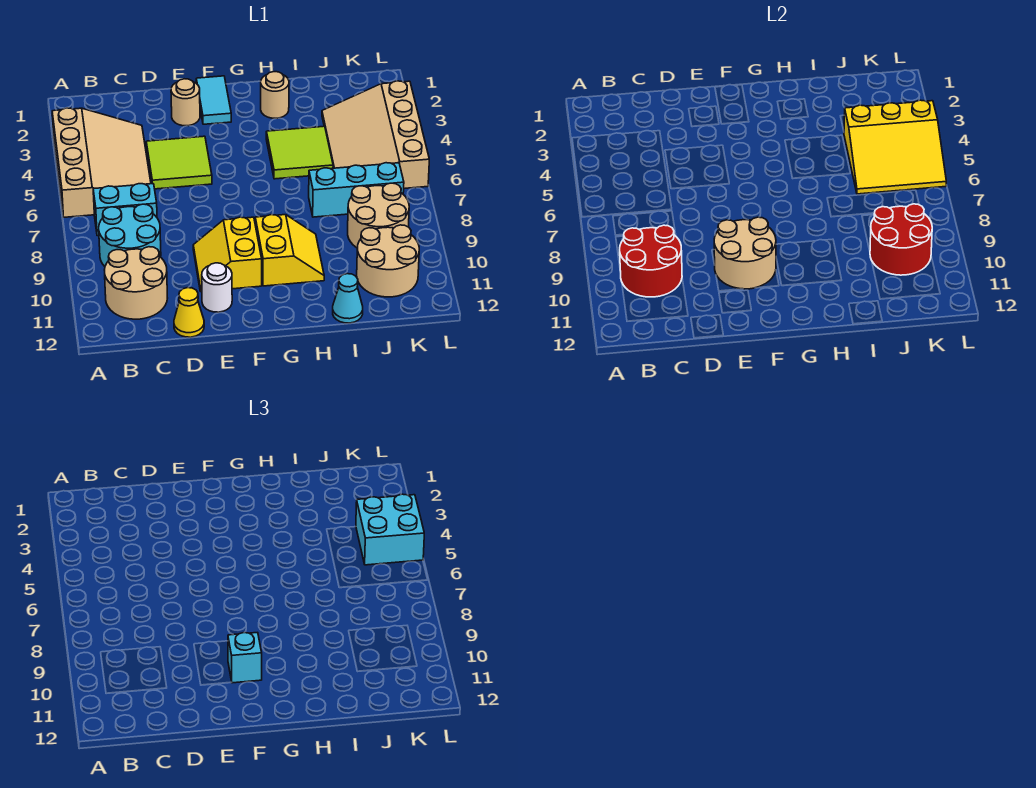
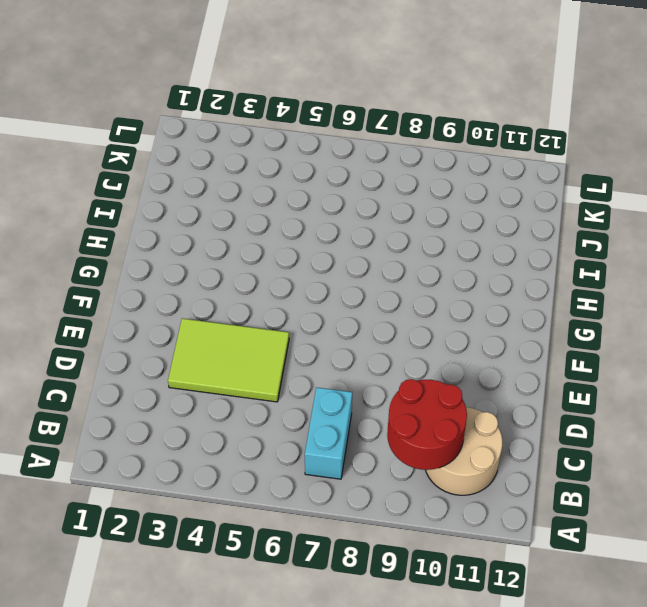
lime 2x3 tile [168,318,289,402] -> lime 2x2 tile [146,136,212,189]
none -> tan 3x4 slope [52,108,151,217]
none -> cyan 2x2 round brick [99,204,161,266]
none -> yellow 1x1 cone [174,288,204,337]

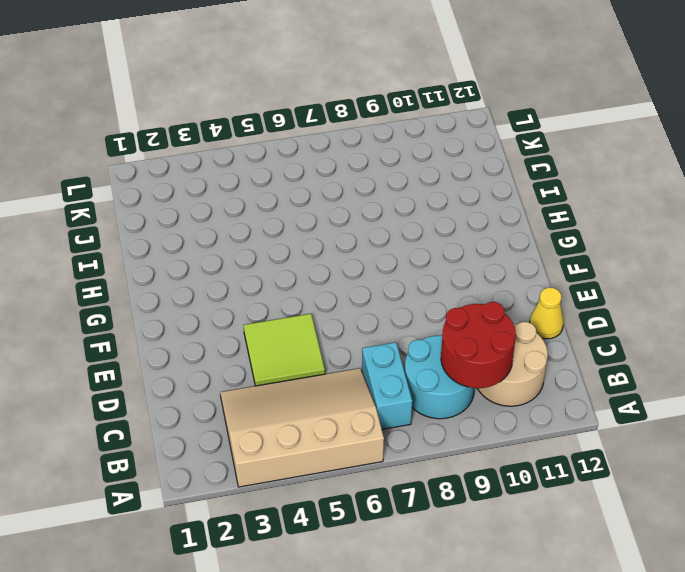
none -> tan 1x1 round brick [171,79,200,126]
none -> yellow 2x2 slope [193,217,262,292]
none -> white 1x1 round brick [202,263,232,312]

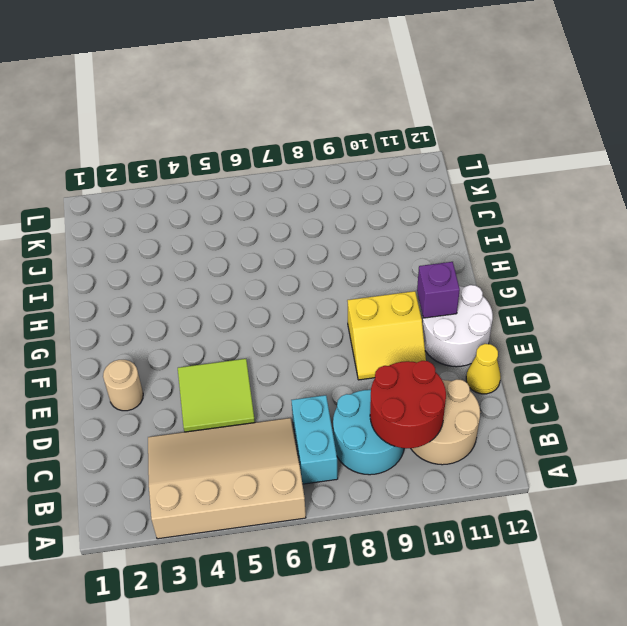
white 2x2 round brick [422,285,493,367] -> white 1x1 round brick [202,263,232,312]
purple 1x1 brick [417,262,460,318] -> none
none -> cyan 1x2 tile [196,76,231,124]
none -> yellow 2x2 slope [255,215,324,286]
none -> tan 1x1 round brick [261,72,289,118]

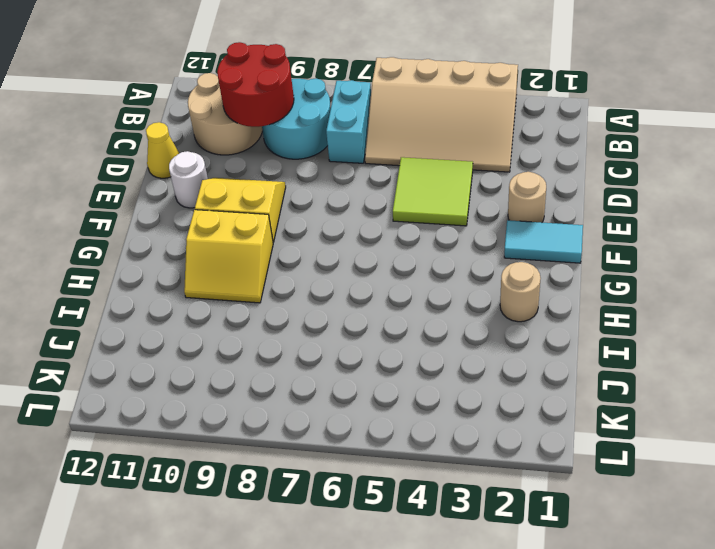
none -> lime 2x2 tile [266,126,333,179]
none -> cyan 1x3 brick [309,163,404,217]
none -> cyan 1x1 cone [333,274,363,323]

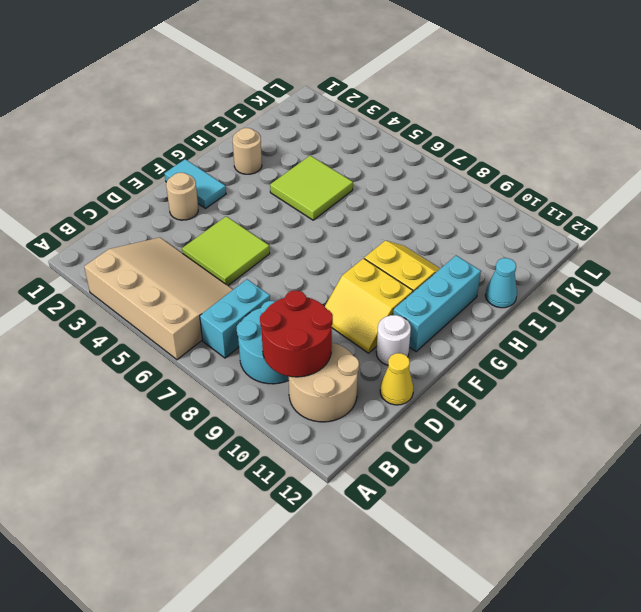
cyan 1x3 brick [393,256,481,351] -> cyan 1x3 brick moved to [309,163,404,217]
none -> tan 3x4 slope [322,81,429,189]
none -> tan 2x2 round brick [348,183,409,248]
none -> tan 2x2 round brick [357,225,419,297]

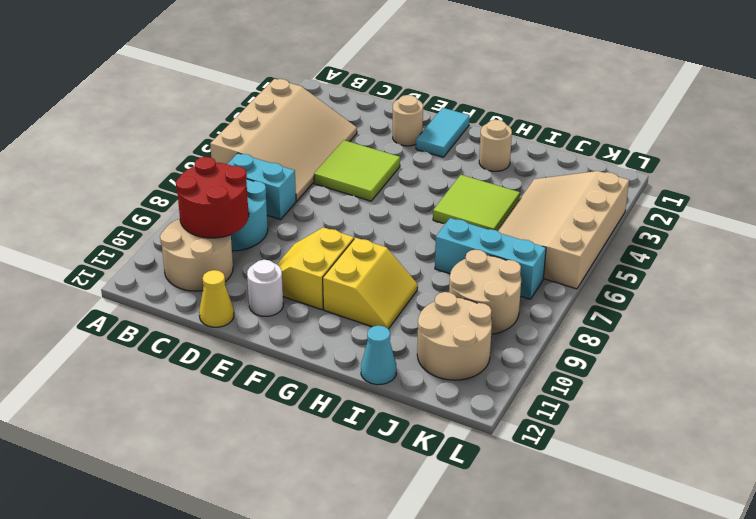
none -> tan 2x2 round brick [714,217,776,289]
none -> yellow 3x3 slope [844,100,946,194]
none -> red 2x2 round brick [870,204,932,275]

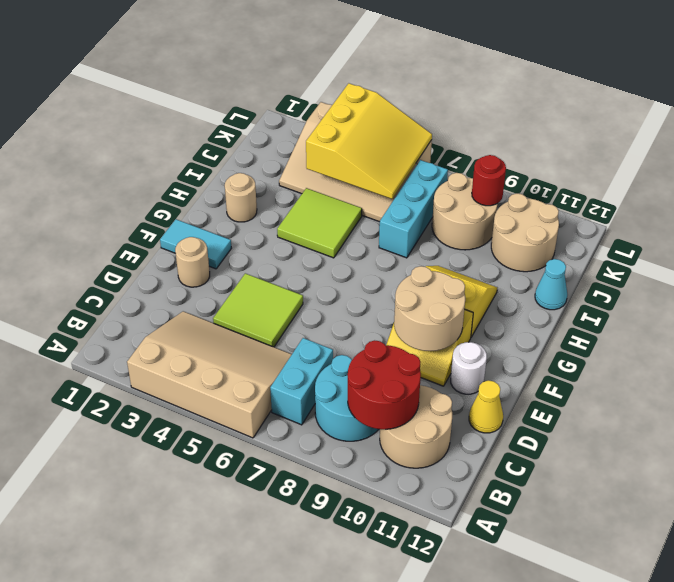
red 1x1 round brick [472,155,506,206] -> red 2x2 round brick [870,204,932,275]
none -> cyan 1x1 brick [228,633,262,683]
none -> cyan 2x2 brick [356,494,424,565]

